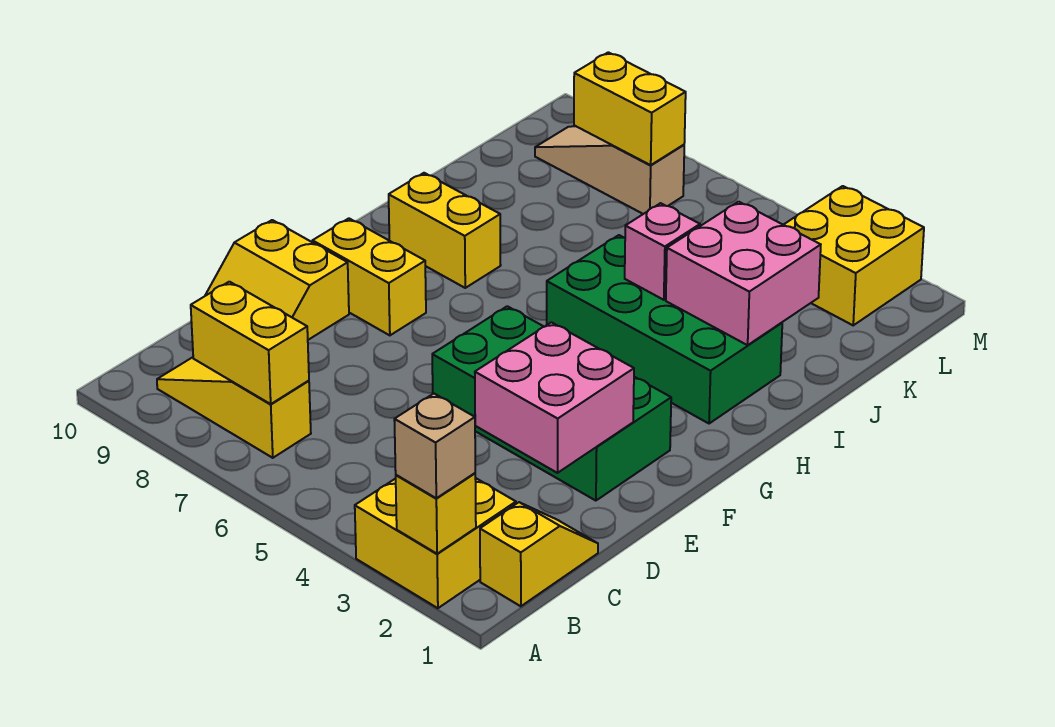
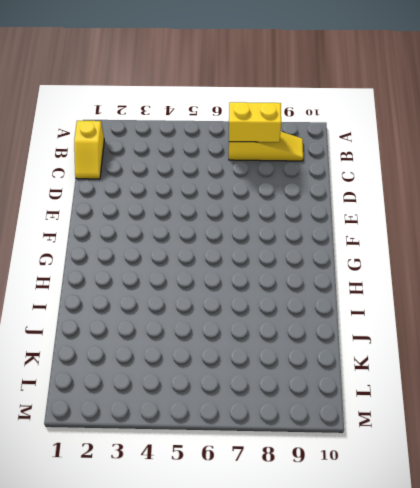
none -> yellow 2x2 brick [355,478,516,608]
none -> yellow 2x2 slope [205,220,349,340]
none -> green 2x4 brick [432,306,671,501]

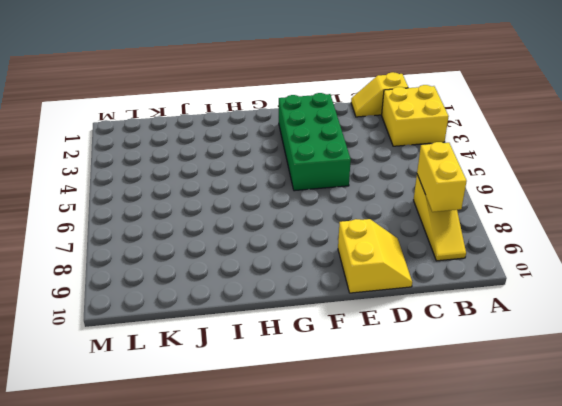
none -> yellow 1x2 brick [313,218,426,335]
none -> green 2x4 brick [547,235,782,424]
none -> yellow 1x2 brick [389,173,501,288]

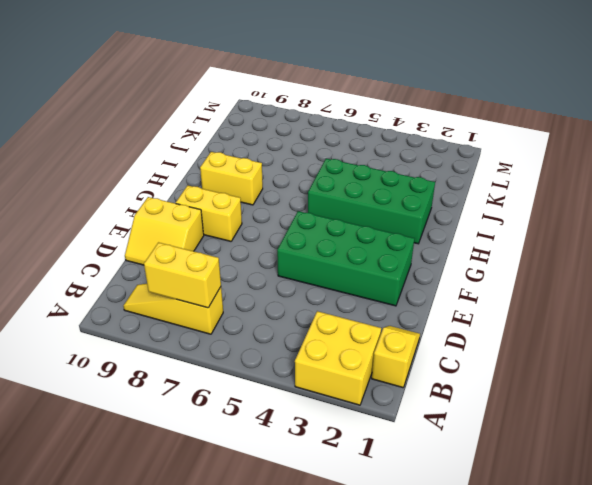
none -> yellow 2x2 brick [784,186,924,325]
none -> tan 1x3 slope [535,126,684,214]
none -> yellow 1x1 brick [396,473,476,554]

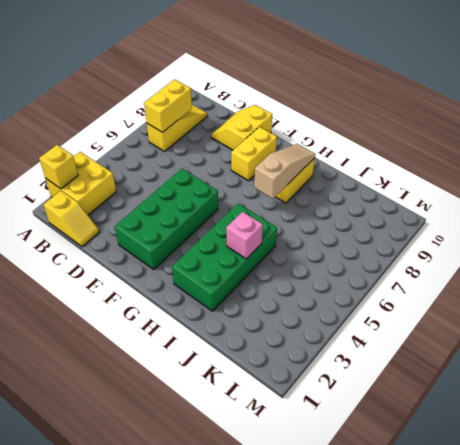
tan 1x3 slope [254,144,315,199] -> tan 1x3 slope moved to [535,126,684,214]
none -> yellow 2x2 brick [784,186,924,325]
none -> pink 2x2 brick [475,322,634,473]
none -> pink 2x2 brick [666,202,821,345]

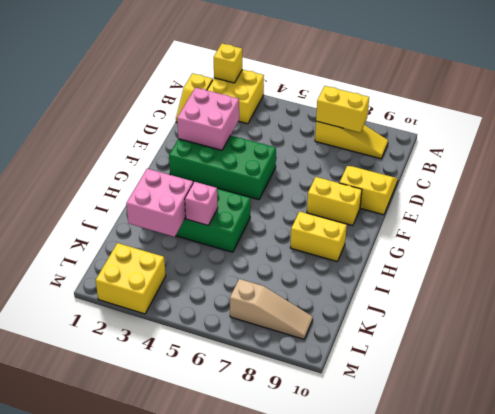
none -> yellow 1x2 brick [574,52,686,165]
none -> tan 1x1 brick [394,394,475,498]

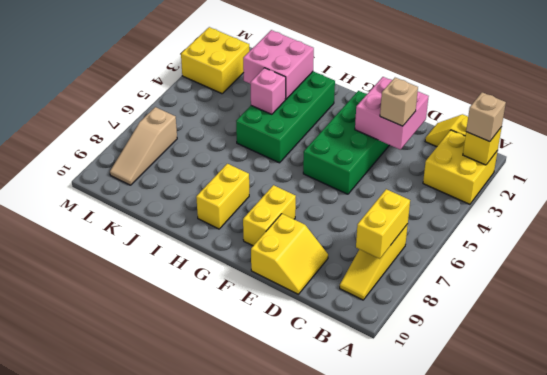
tan 1x1 brick [380,78,418,126] -> none
none -> yellow 1x2 brick [574,52,686,165]

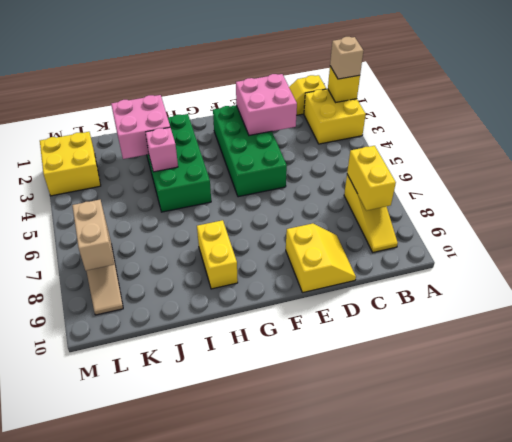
tan 1x2 brick [72,200,114,270] -> yellow 1x2 brick [574,52,686,165]
none -> yellow 1x2 brick [313,218,426,335]

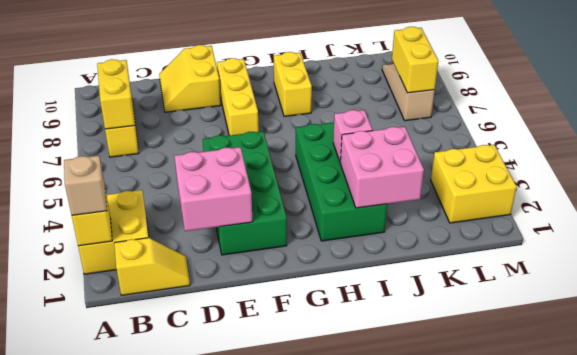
yellow 1x3 brick [217,58,259,136] -> yellow 1x2 brick [313,218,426,335]

